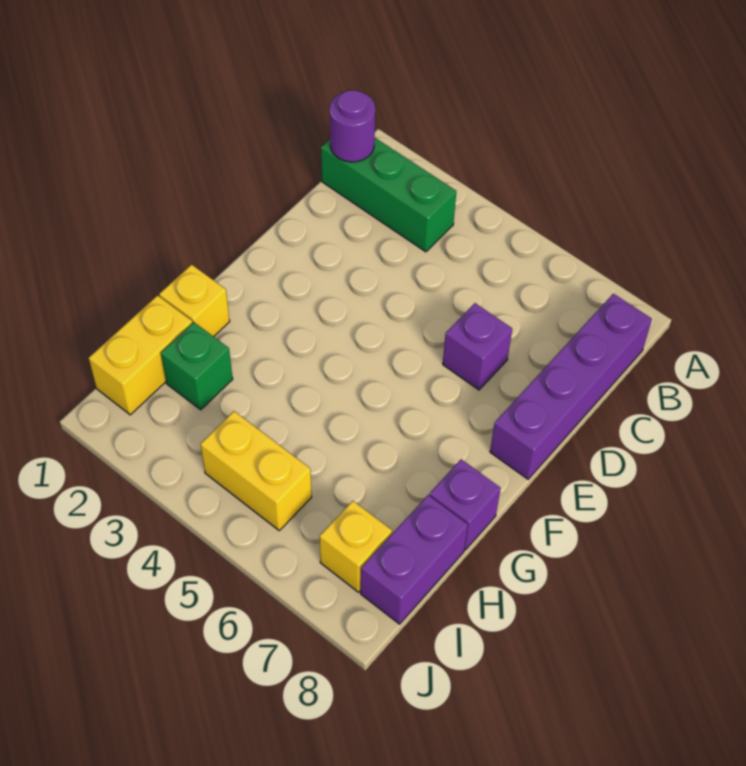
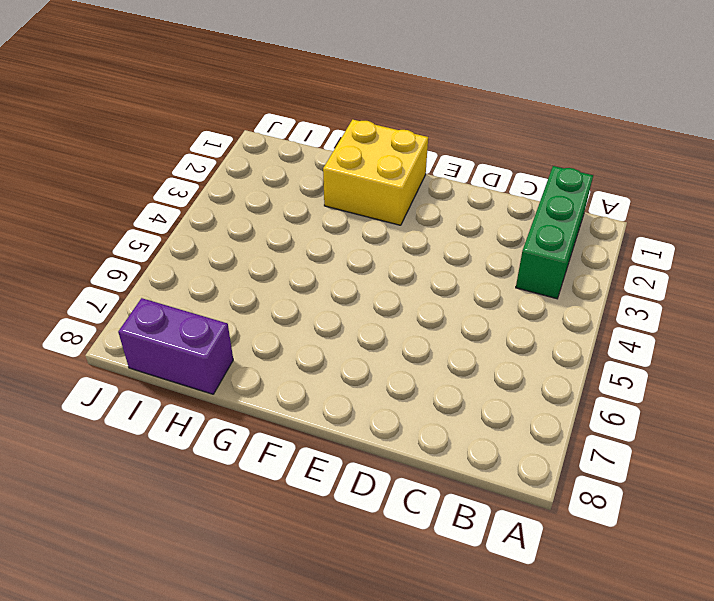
yellow 2x2 brick [323,120,428,225] -> yellow 1x1 brick [159,265,230,337]
none -> purple 1x4 brick [490,294,652,479]
none -> purple 1x1 brick [443,303,512,390]

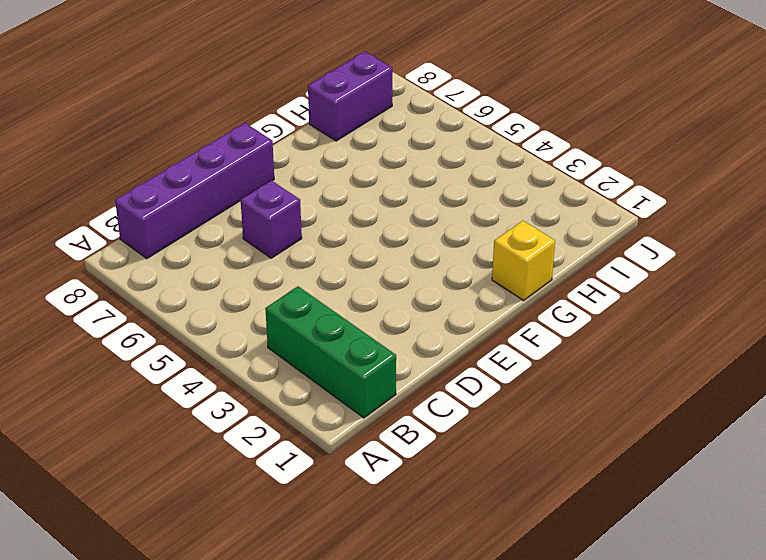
none -> purple 1x1 brick [429,459,501,550]
none -> yellow 1x2 brick [89,295,192,415]

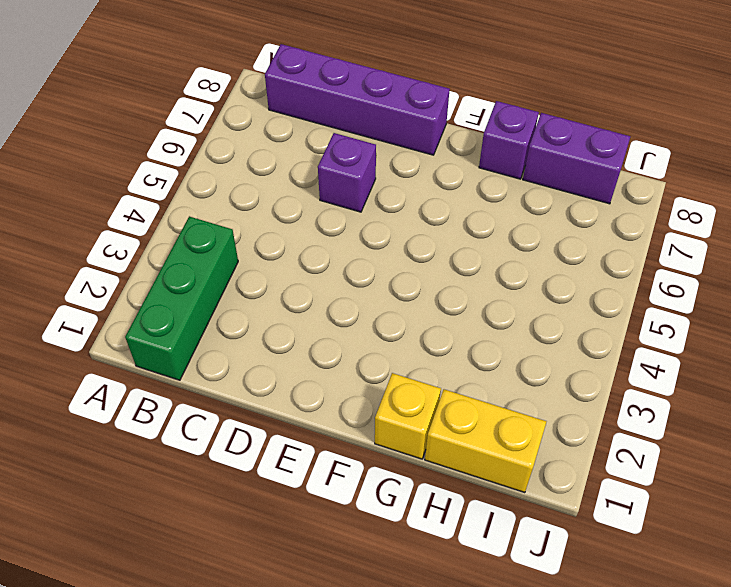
none -> green 1x1 brick [161,322,233,410]
none -> yellow 1x2 brick [200,411,312,530]

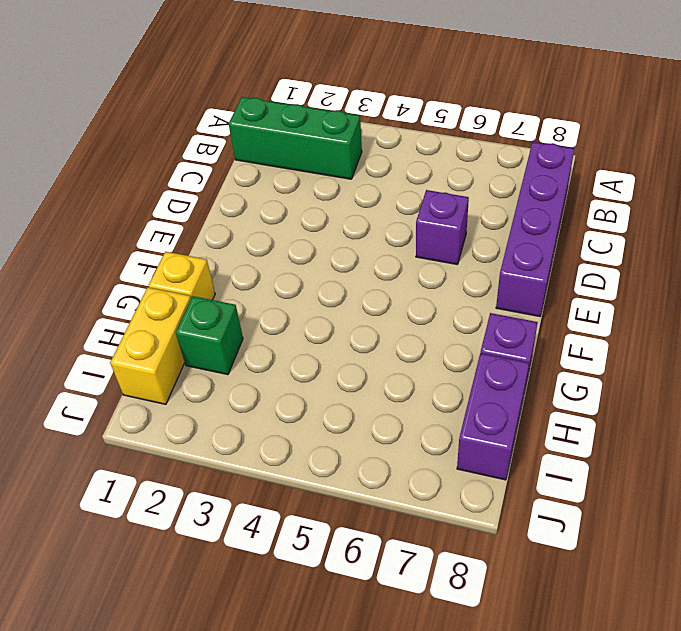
none -> yellow 1x2 brick [200,411,312,530]
none -> yellow 1x1 brick [320,501,392,592]

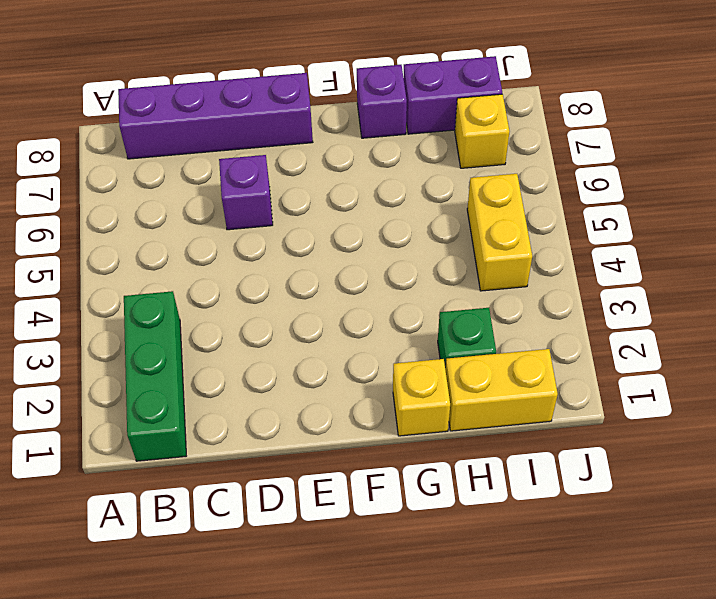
none -> purple 1x1 round brick [330,90,375,162]

